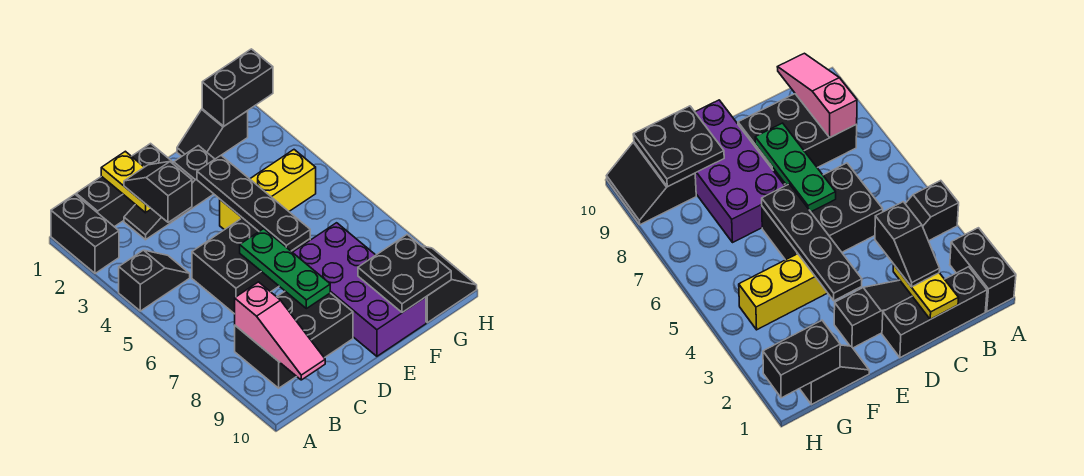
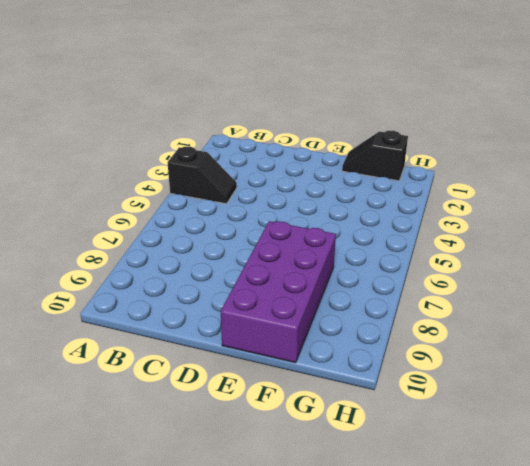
none -> black 1x2 brick [51,194,119,273]
none -> black 1x3 brick [76,144,172,227]
none -> black 2x3 brick [235,291,353,388]

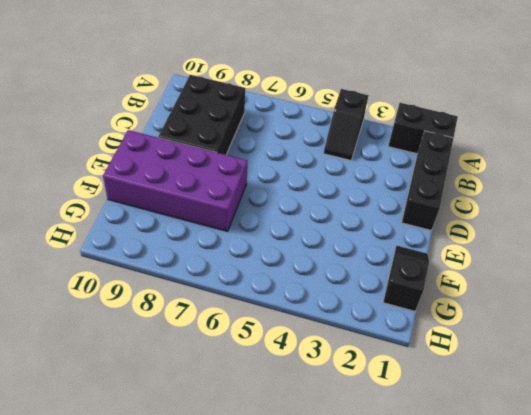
none -> black 1x3 slope [124,146,215,240]
none -> black 2x3 brick [192,218,310,314]
none -> yellow 1x3 brick [220,150,316,230]

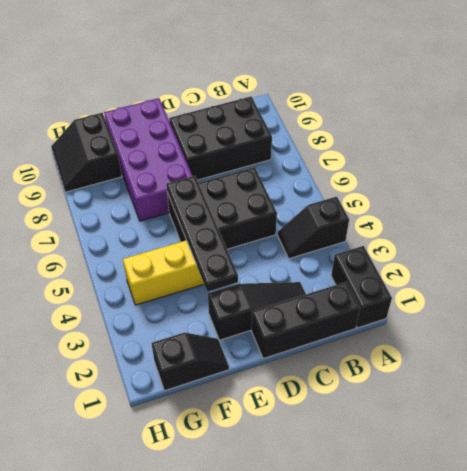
none -> pink 1x3 slope [235,282,325,380]
none -> yellow 1x2 plate [101,151,151,213]
none -> green 1x3 plate [240,229,330,309]

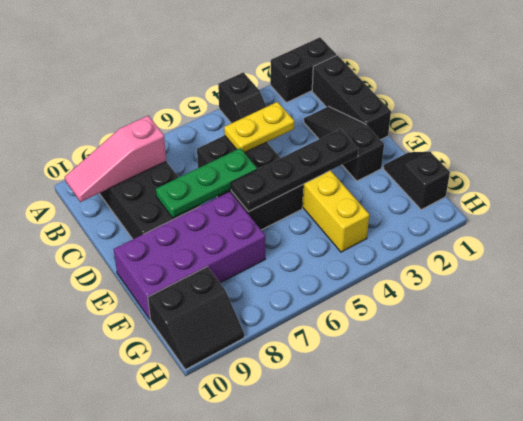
yellow 1x2 plate [224,102,294,153] -> yellow 1x2 plate moved to [101,151,151,213]
none -> black 2x2 plate [358,235,451,313]
none -> black 1x2 brick [202,49,273,126]
none -> black 1x2 slope [124,162,192,222]

